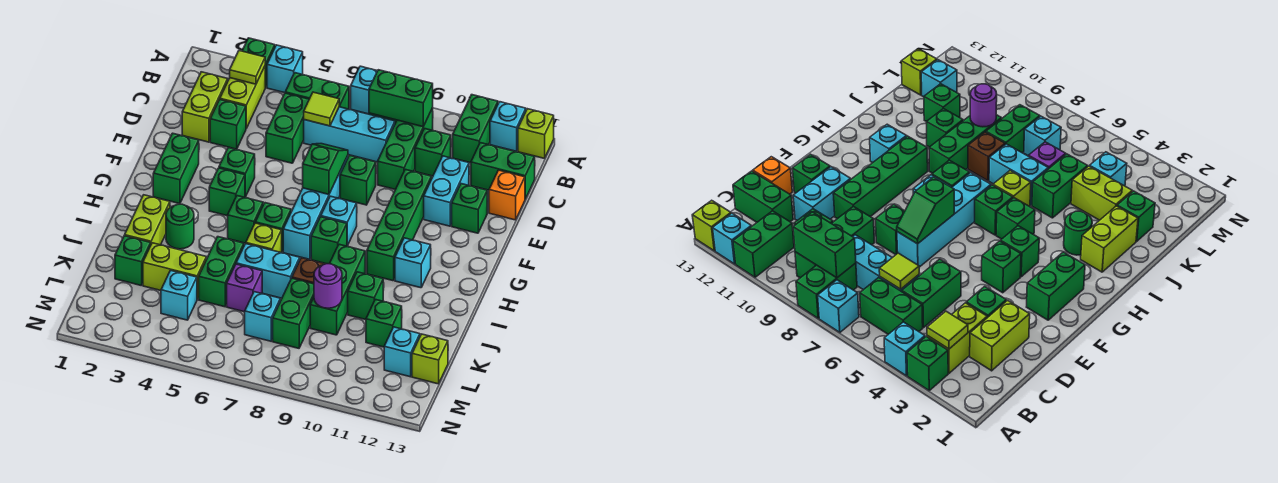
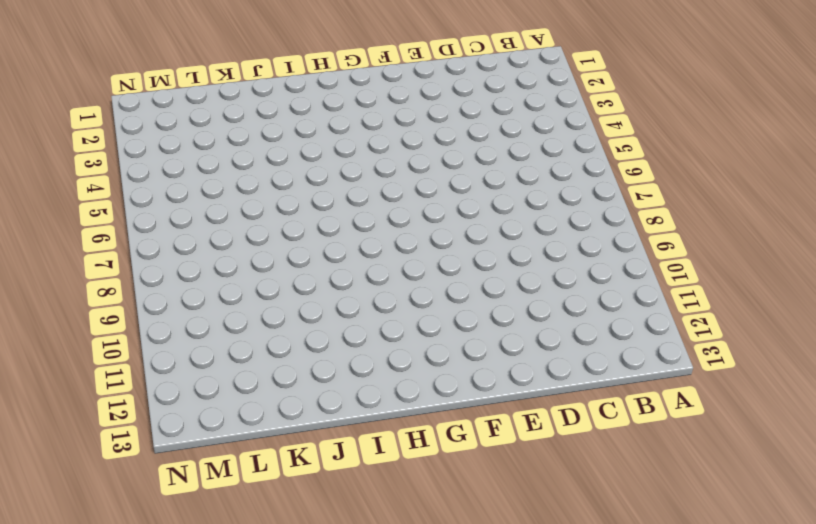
none -> green 1x1 brick [242,38,275,88]
none -> cyan 1x1 brick [267,45,303,93]
none -> cyan 1x1 brick [351,66,377,114]
none -> green 1x2 brick [796,263,857,318]

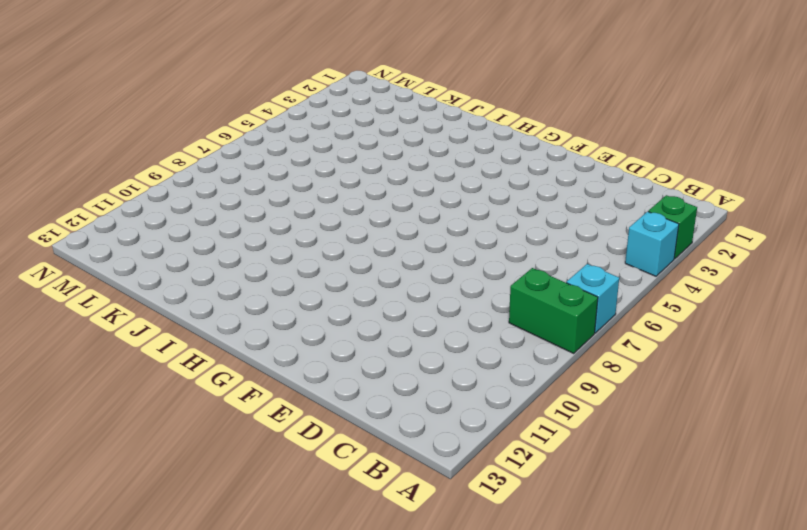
none -> green 1x2 brick [453,95,498,163]
none -> cyan 1x1 brick [490,102,526,151]
none -> lime 1x1 brick [518,109,554,158]
none -> lime 1x2 brick [220,66,265,128]

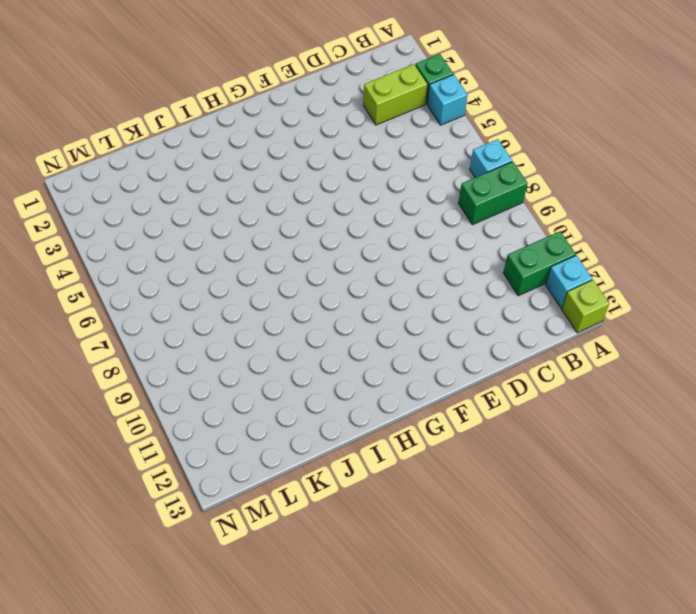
none -> green 1x2 brick [285,73,349,109]
none -> green 1x3 brick [378,108,433,190]
none -> lime 1x2 brick [182,72,228,142]
none -> green 1x2 brick [266,93,309,163]

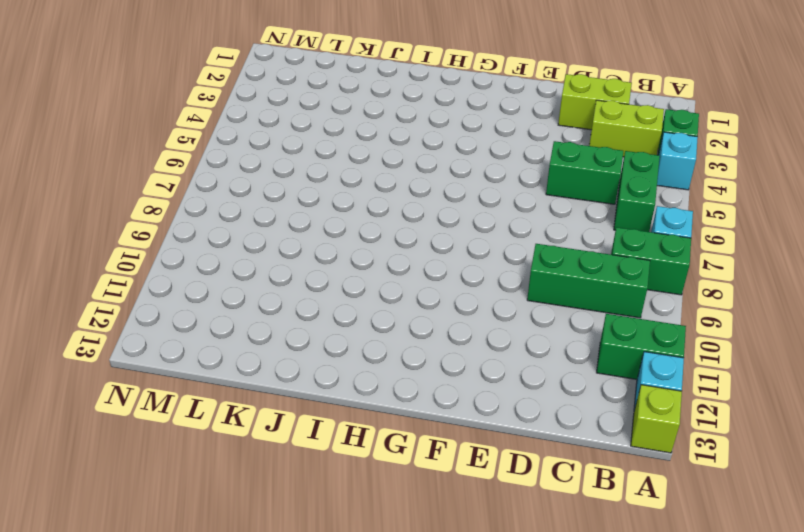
none -> cyan 1x3 brick [304,107,395,162]
none -> green 1x1 brick [415,128,451,176]
none -> green 1x2 brick [471,143,535,199]
none -> green 1x1 brick [210,100,246,149]

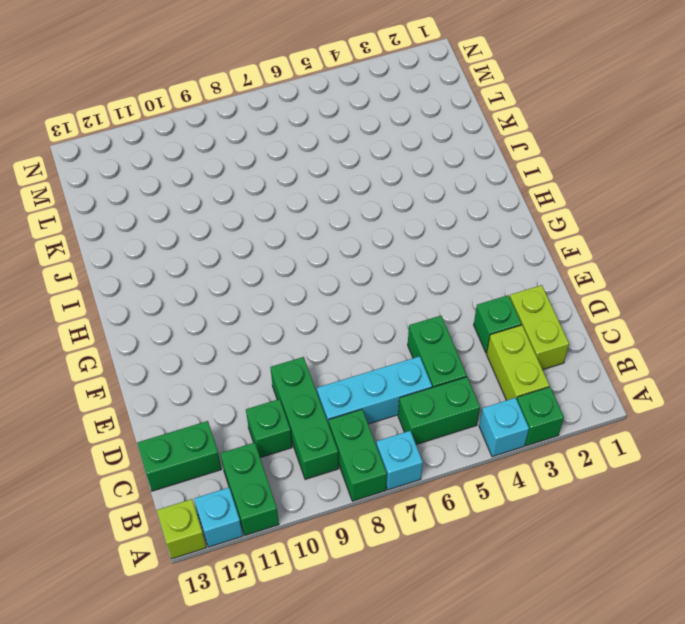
none -> cyan 1x2 brick [424,156,469,226]
none -> orange 1x1 brick [489,170,525,220]
none -> cyan 1x4 brick [283,155,348,260]
none -> green 1x1 brick [340,155,376,205]

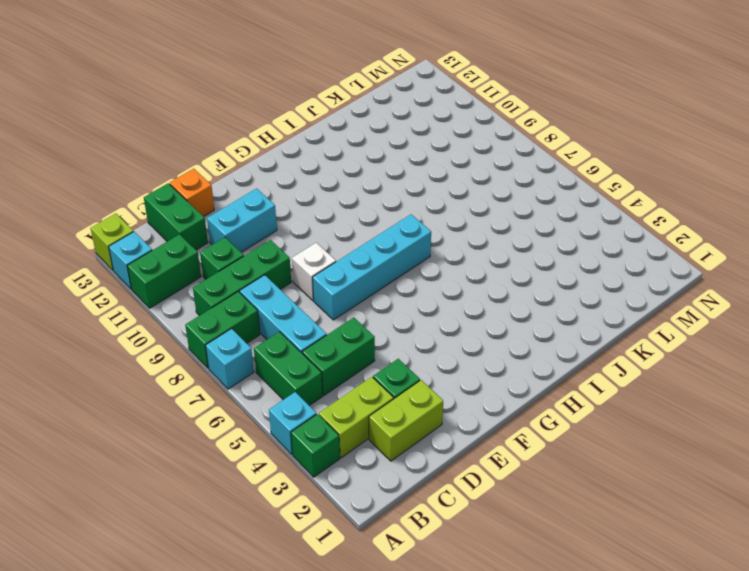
white 1x1 brick [292,243,336,300] -> green 1x1 brick [340,155,376,205]
none -> green 1x4 brick [367,169,432,281]
none -> green 1x1 brick [452,184,487,233]
none -> green 1x2 brick [153,133,199,204]
none -> green 1x1 brick [219,147,255,197]

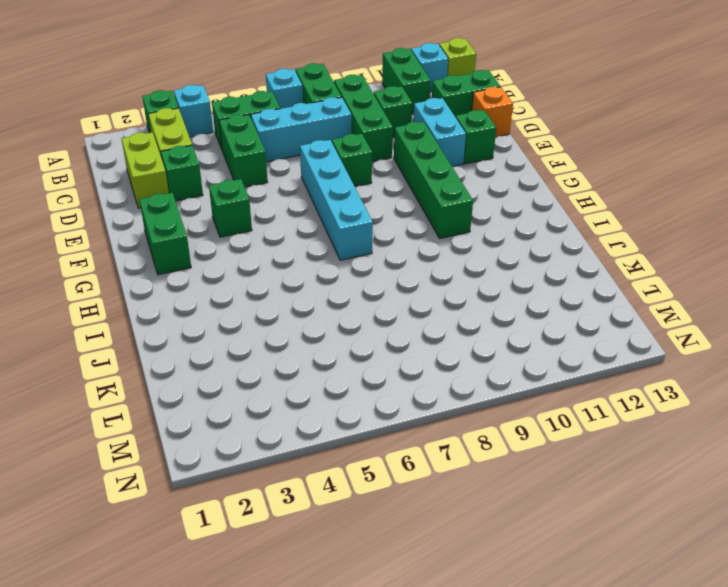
none -> green 1x1 brick [209,168,245,216]
none -> cyan 1x1 brick [321,196,357,246]
none -> green 1x1 brick [228,196,263,243]
none -> green 1x1 brick [255,203,291,251]

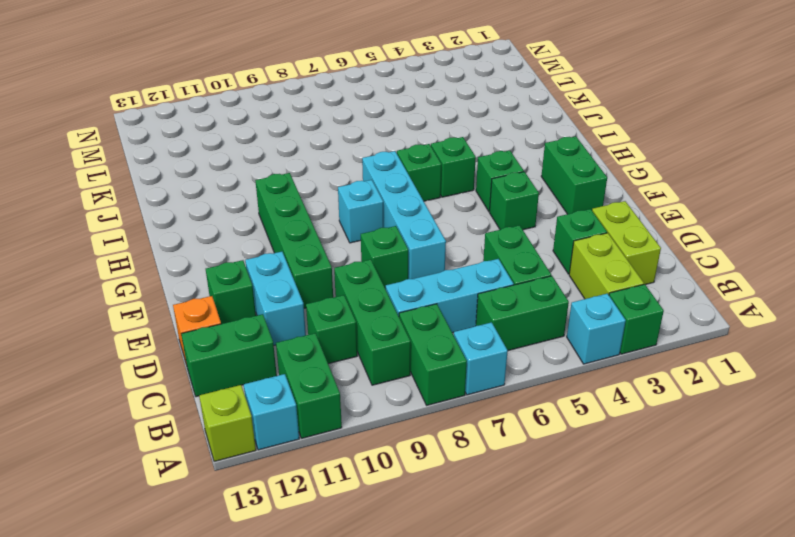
none -> green 1x1 brick [311,217,347,264]
none -> cyan 1x1 brick [395,238,431,288]
none -> lime 1x2 brick [125,195,170,245]
none -> green 1x1 round brick [166,204,194,249]

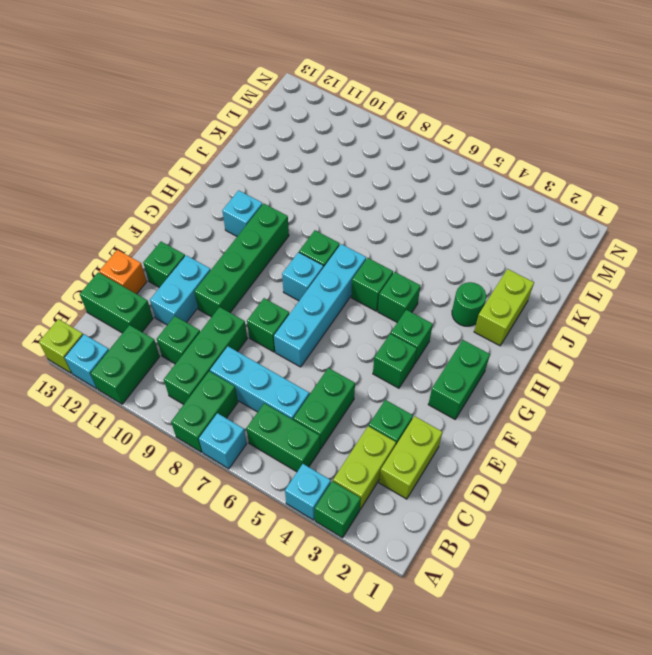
none -> lime 1x1 brick [246,223,282,253]
none -> green 1x3 brick [310,244,365,335]
none -> green 1x2 brick [199,237,244,307]
none -> cyan 1x2 brick [236,243,300,298]

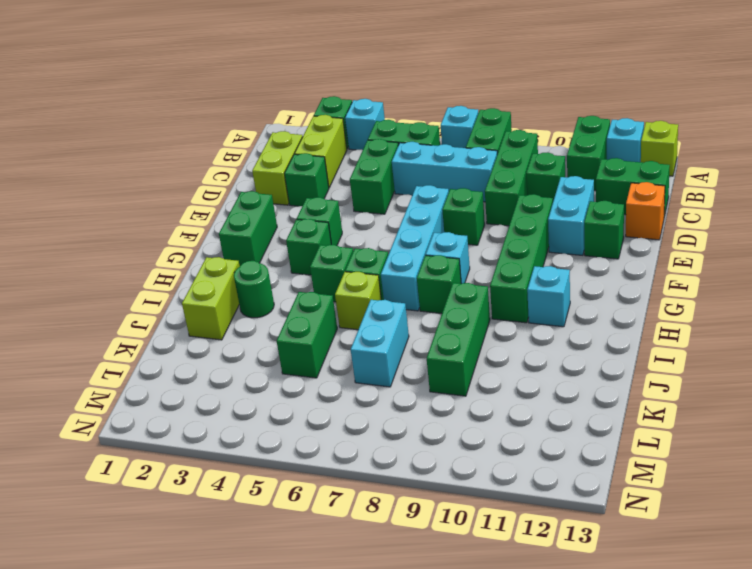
cyan 1x2 brick [351,300,409,387] -> cyan 1x2 brick turned to [236,243,300,298]
none -> brown 1x1 brick [292,258,325,284]
none -> green 1x1 brick [348,272,383,320]
none -> green 1x1 brick [115,236,151,285]
none -> lime 1x2 brick [143,243,206,299]

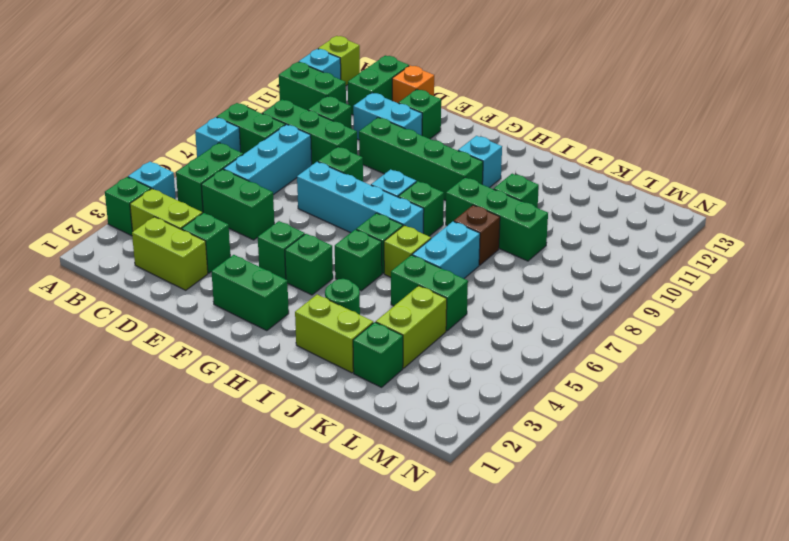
none -> purple 1x1 brick [227,264,262,312]
none -> green 1x2 brick [273,278,314,348]
none -> green 1x1 brick [366,299,402,347]
none -> cyan 1x1 brick [161,270,197,320]

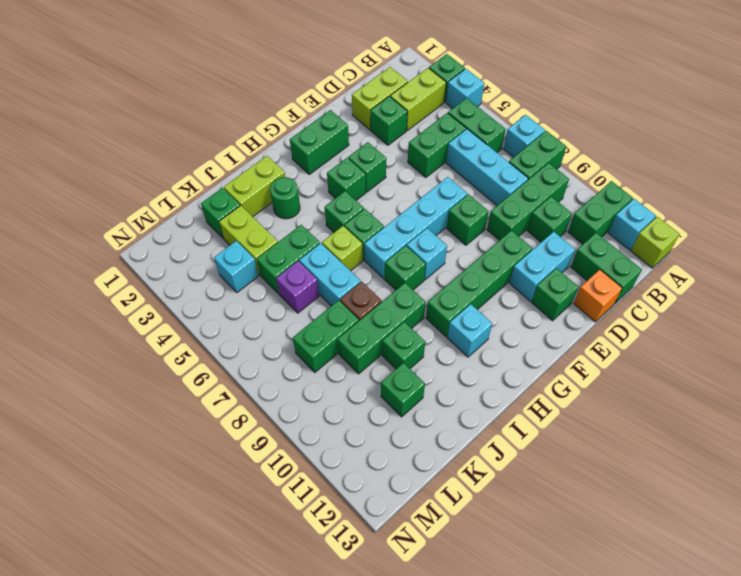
none -> cyan 1x1 brick [245,292,281,341]
none -> cyan 1x1 brick [384,327,420,377]
none -> lime 1x1 brick [412,334,448,384]
none -> lime 1x1 tile [230,51,265,84]

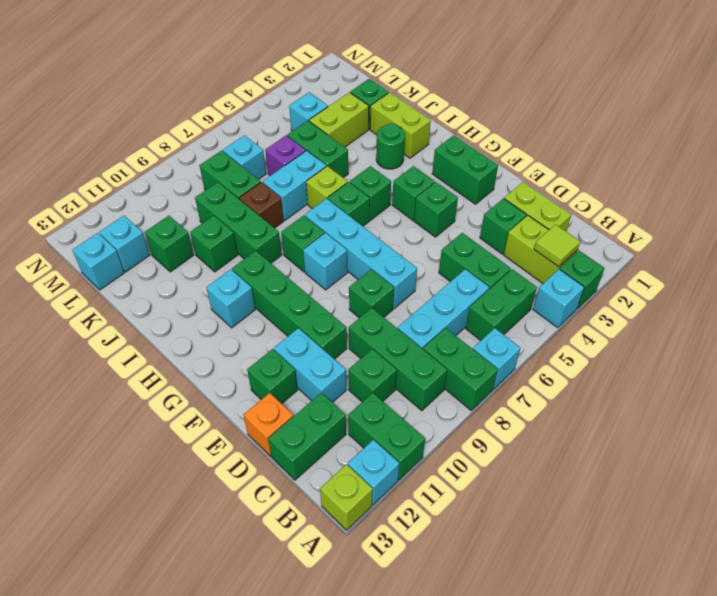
cyan 1x1 brick [73,233,124,290] -> lime 1x1 brick [412,334,448,384]
none -> green 1x2 brick [369,70,433,127]
none -> lime 1x1 tile [304,92,339,126]
none -> green 1x2 slope [303,144,348,194]
none -> purple 1x1 round brick [314,264,342,308]

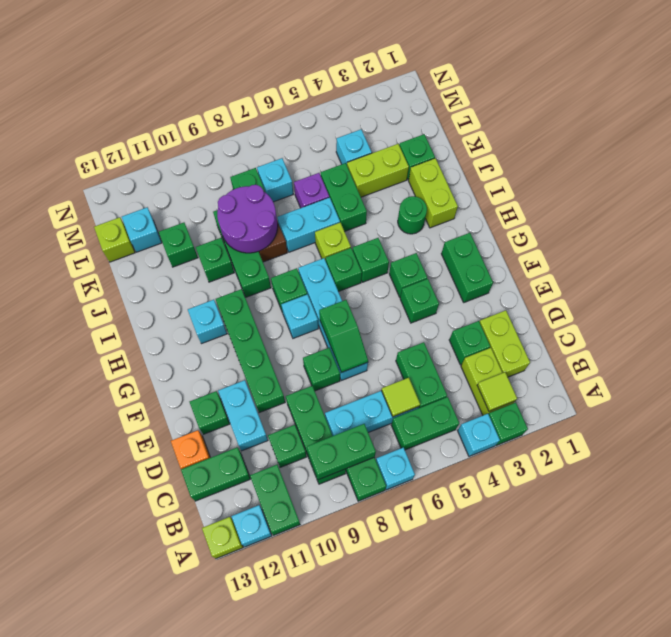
purple 2x2 round brick [217,185,278,253] -> purple 1x1 round brick [314,264,342,308]

